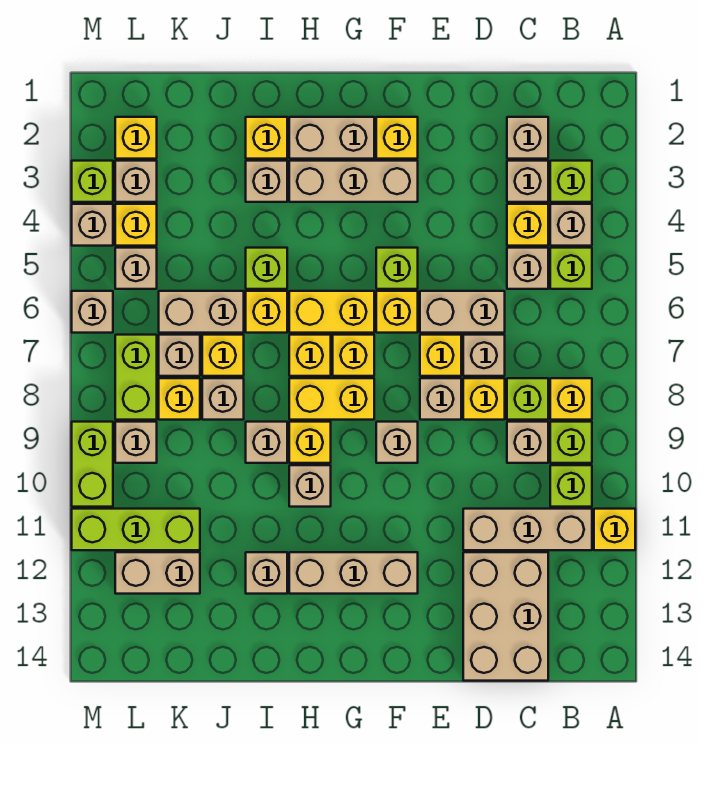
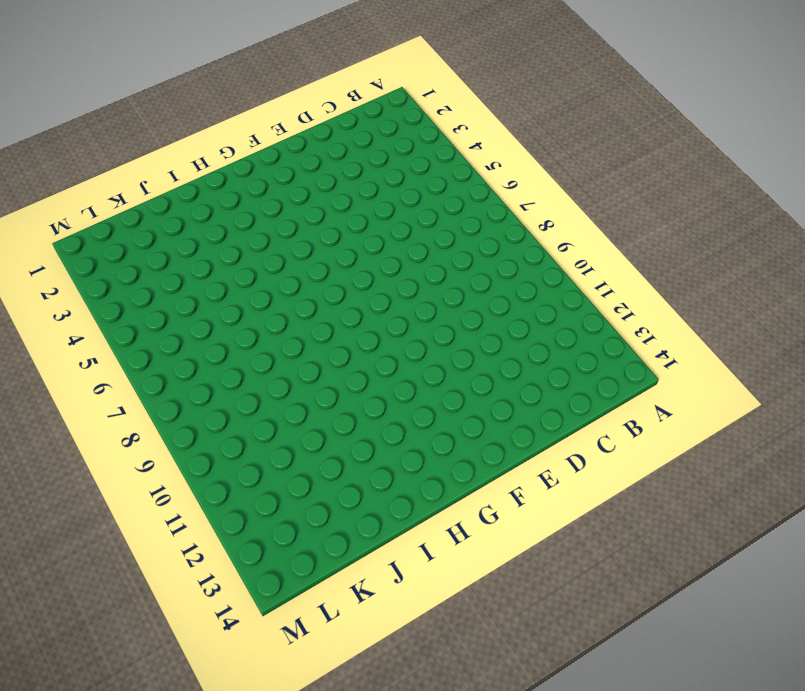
none -> yellow 1x1 brick [594,509,635,550]
none -> lime 1x1 brick [550,161,592,202]
none -> tan 1x1 brick [550,204,592,246]
none -> lime 1x1 brick [550,248,592,289]

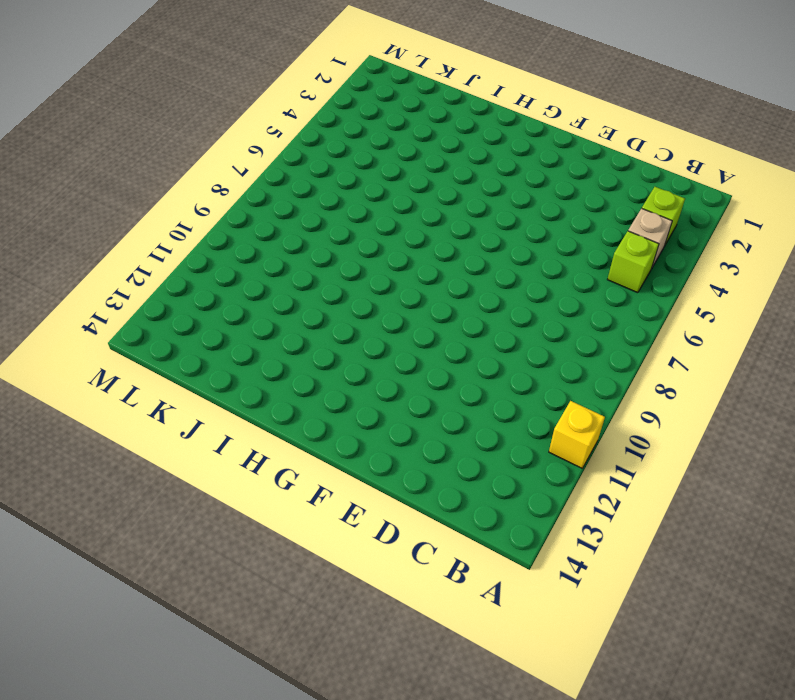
none -> yellow 1x1 brick [550,378,592,420]
none -> lime 1x1 brick [550,422,592,463]
none -> lime 1x1 brick [550,465,592,507]
none -> tan 1x3 brick [463,509,592,550]

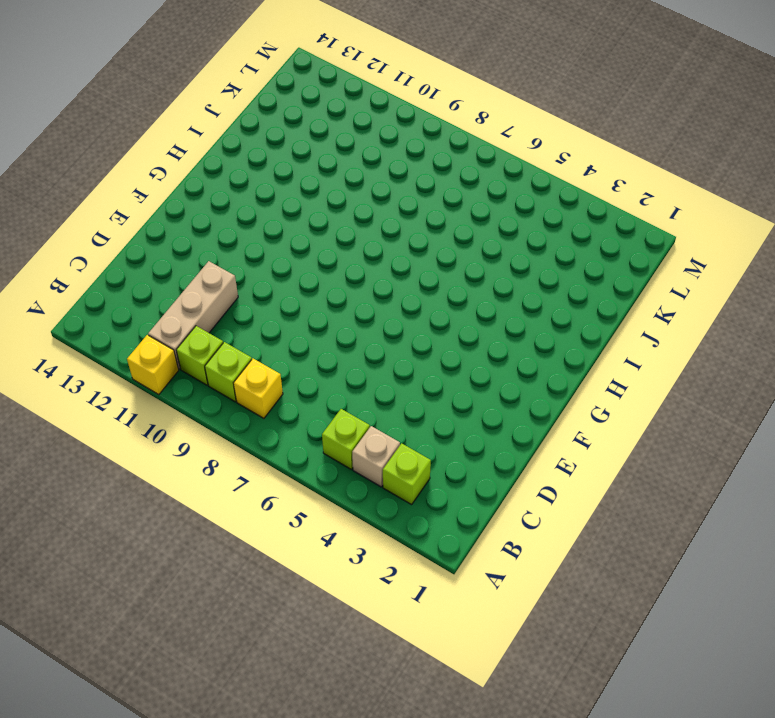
none -> tan 1x1 brick [507,117,548,159]
none -> tan 1x1 brick [507,161,548,202]
none -> yellow 1x1 brick [507,204,548,246]
none -> tan 1x1 brick [507,248,548,289]

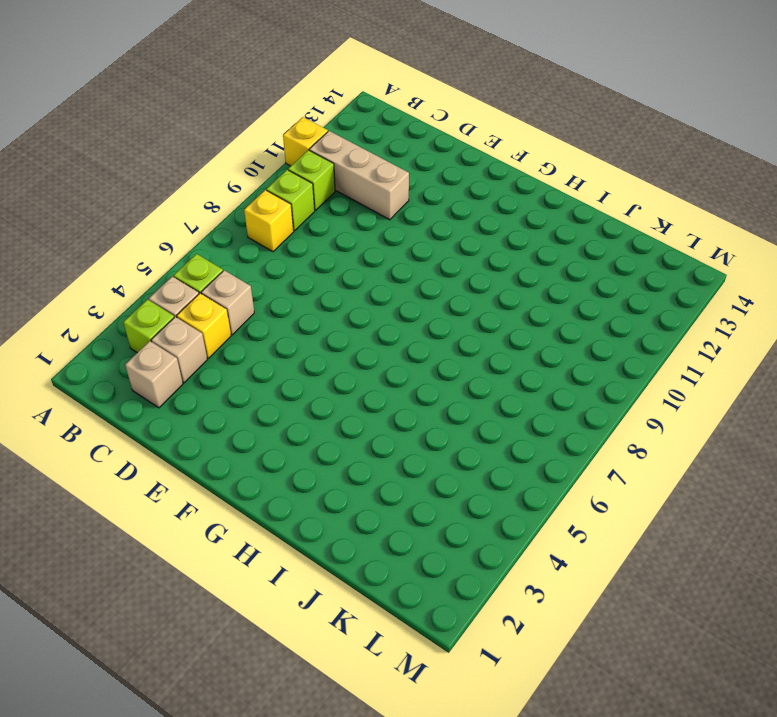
none -> lime 1x1 brick [507,378,548,420]
none -> tan 1x1 brick [507,422,548,463]
none -> tan 2x3 brick [463,552,548,681]
none -> tan 1x2 brick [420,291,505,333]

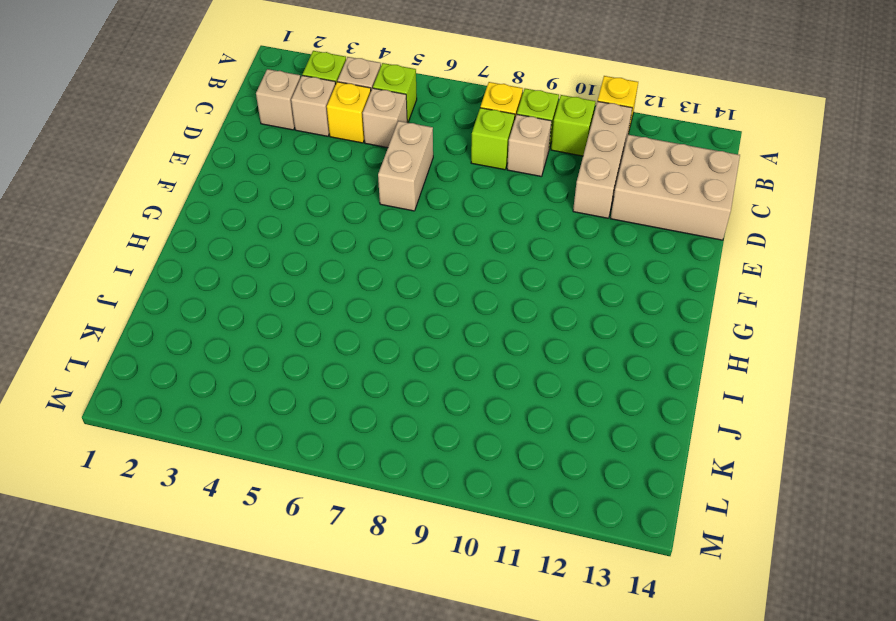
none -> tan 1x1 brick [463,335,505,376]
none -> yellow 1x1 brick [463,378,505,420]
none -> yellow 1x1 brick [420,335,461,376]
none -> tan 1x1 brick [420,378,461,420]

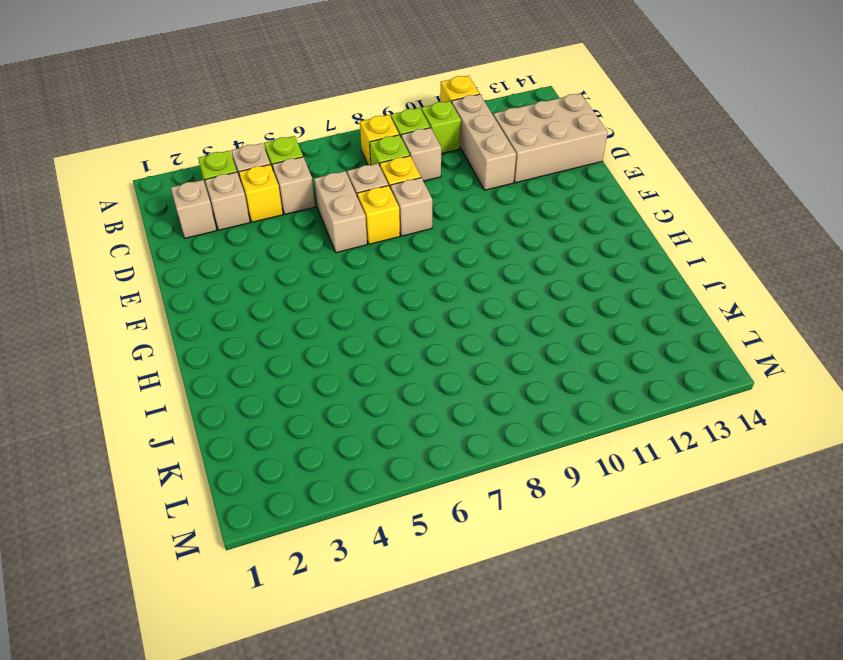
none -> yellow 1x1 brick [376,117,418,159]
none -> tan 1x3 brick [289,161,418,202]
none -> lime 1x1 brick [376,248,418,289]
none -> yellow 1x1 brick [376,291,418,333]

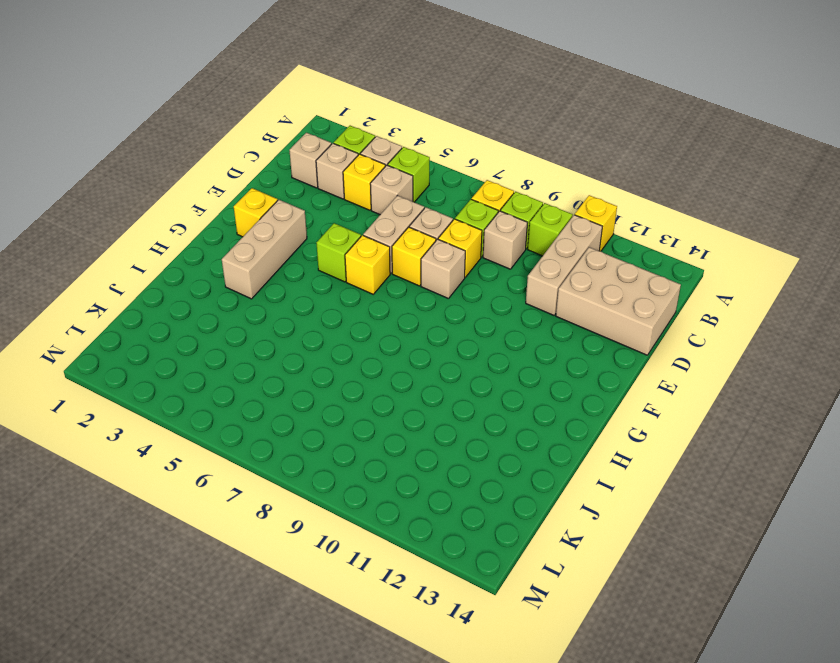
none -> tan 1x1 brick [376,422,418,463]
none -> tan 1x3 brick [289,552,418,594]
none -> tan 1x2 brick [289,117,374,159]
none -> yellow 1x2 brick [289,291,374,333]

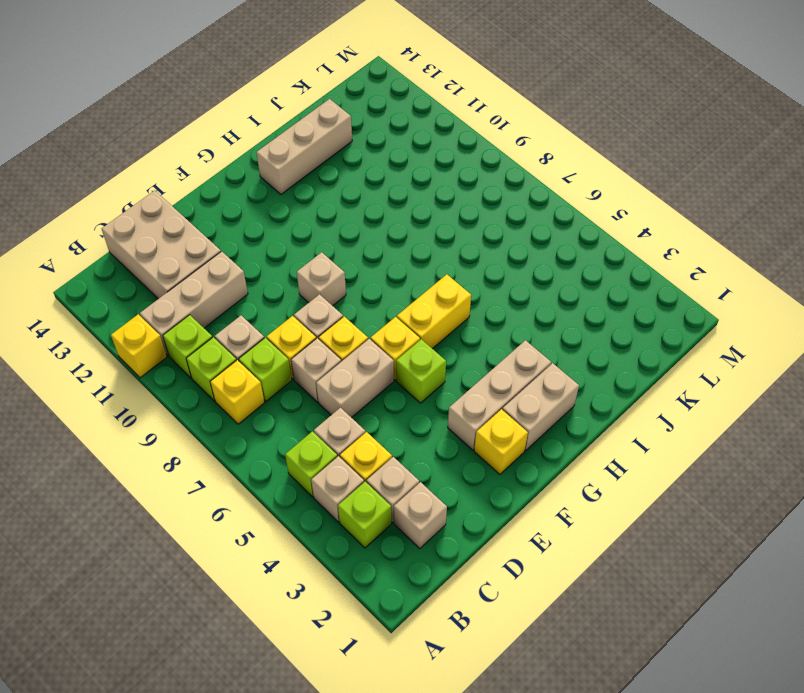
tan 1x3 brick [256,99,352,194] -> tan 1x3 brick moved to [289,552,418,594]
none -> yellow 1x1 brick [333,335,374,376]
none -> yellow 1x2 brick [289,378,374,420]
none -> yellow 1x1 brick [289,335,331,376]
none -> yellow 1x1 brick [289,422,331,463]

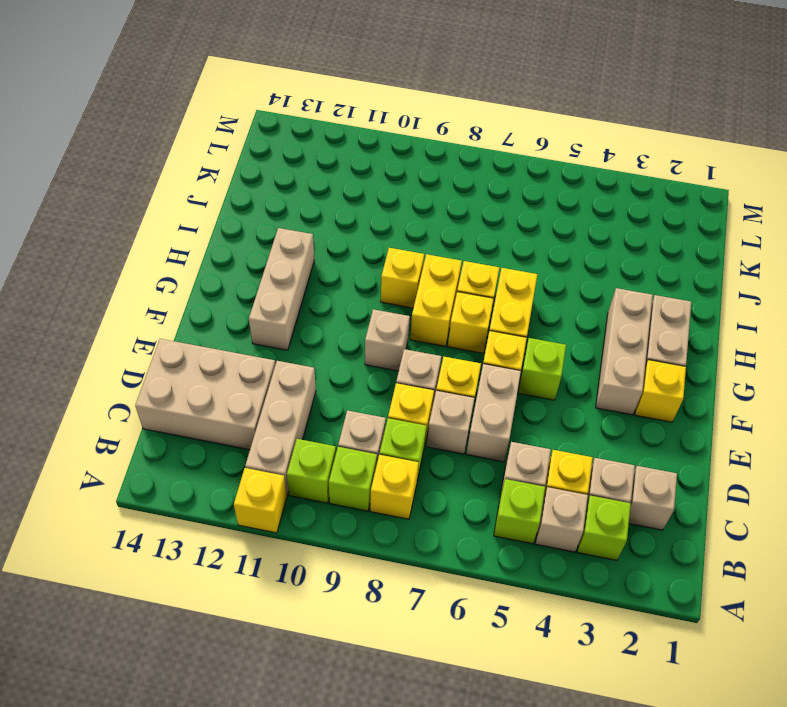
none -> tan 1x1 brick [289,465,331,507]
none -> yellow 1x1 brick [246,117,287,159]
none -> tan 1x1 brick [246,161,287,202]
none -> lime 1x1 brick [246,248,287,289]

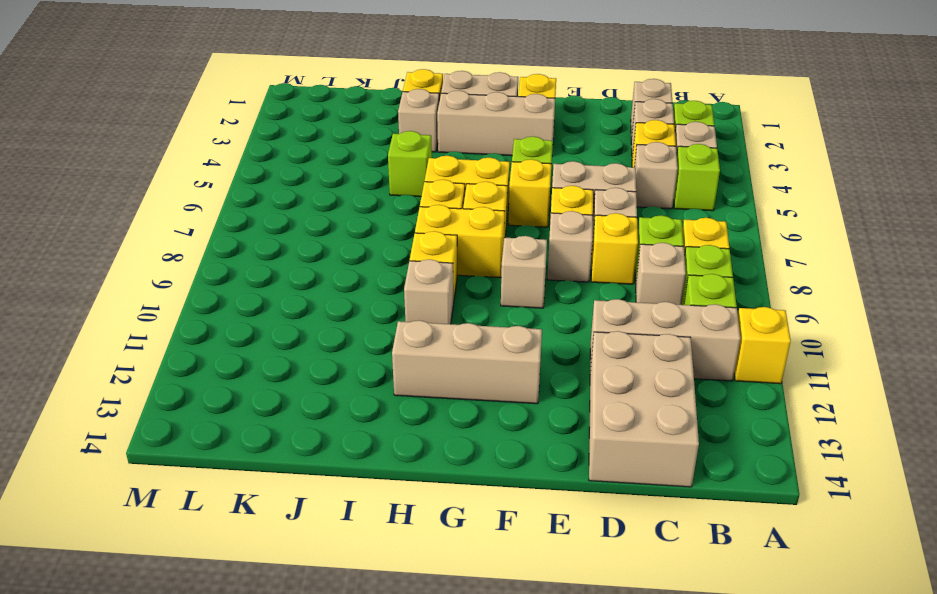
none -> yellow 1x1 brick [246,291,287,333]
none -> tan 1x1 brick [246,422,287,463]
none -> tan 1x1 brick [246,552,287,594]
none -> tan 1x2 brick [159,291,244,333]

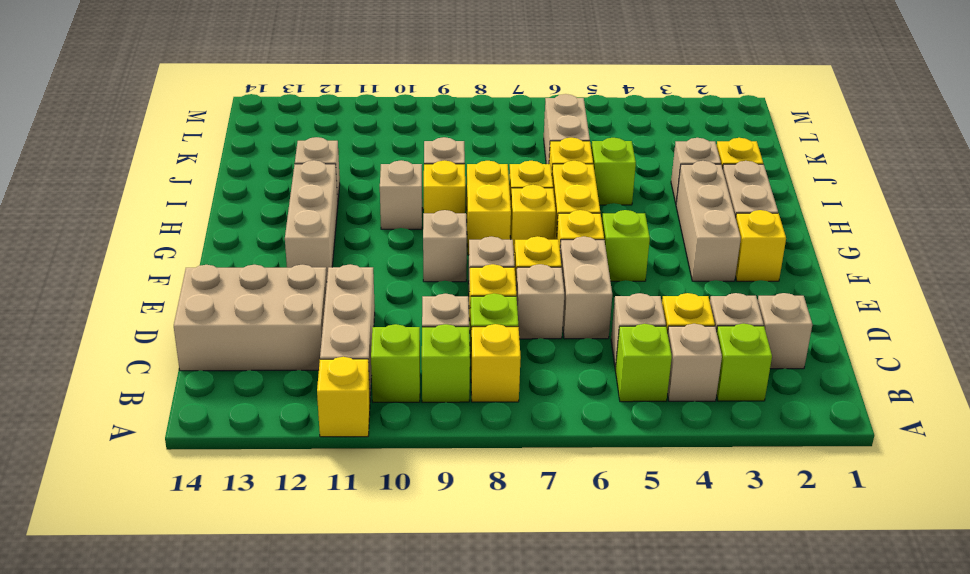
none -> yellow 1x1 brick [202,335,244,376]
none -> tan 1x1 brick [202,378,244,420]
none -> tan 1x1 brick [159,335,200,376]
none -> yellow 1x1 brick [159,378,200,420]

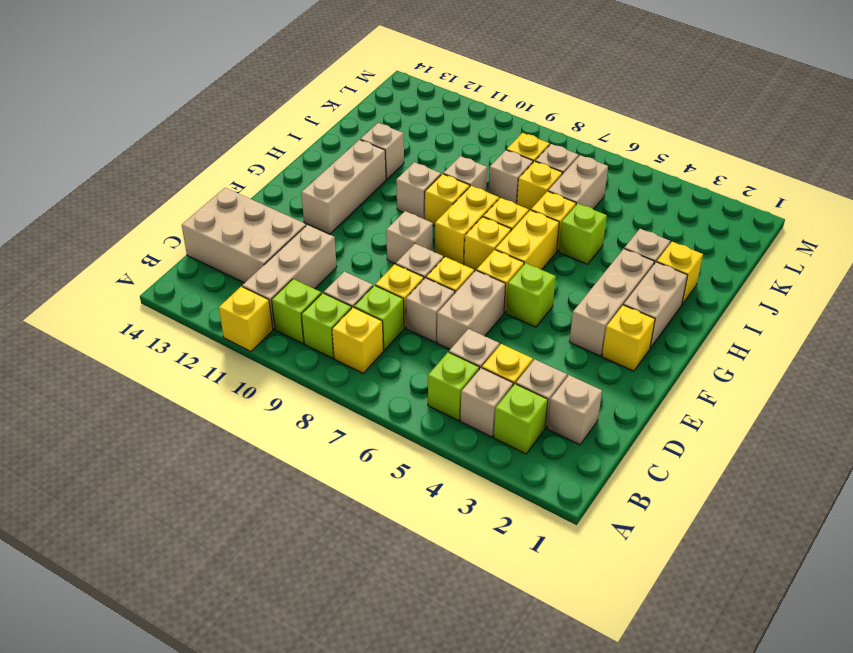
none -> lime 1x3 brick [72,509,200,550]
none -> tan 1x2 brick [115,552,200,594]
none -> yellow 1x1 brick [115,117,157,159]
none -> tan 1x1 brick [115,161,157,202]

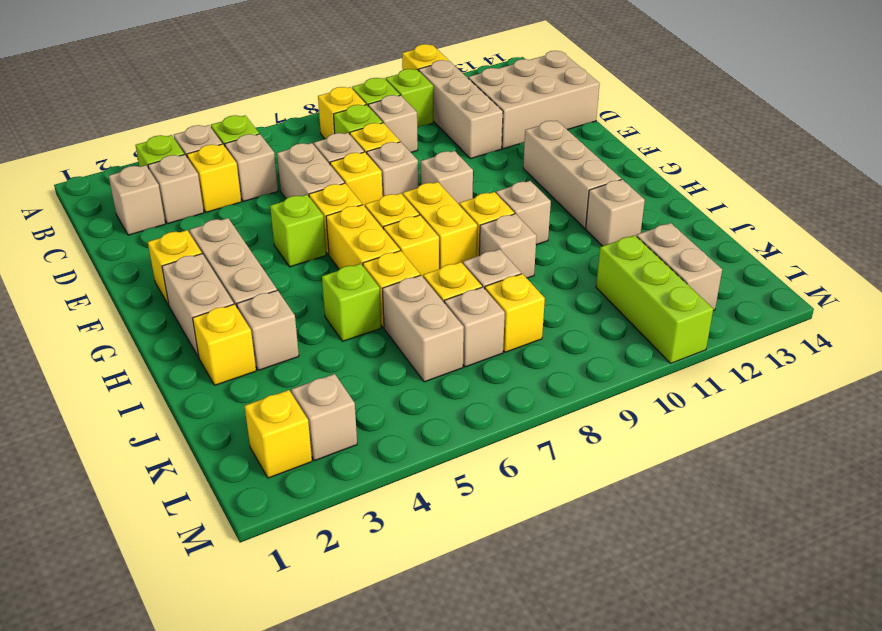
none -> yellow 1x1 brick [115,204,157,246]
none -> tan 1x1 brick [115,248,157,289]
none -> lime 1x2 brick [115,335,157,420]
none -> tan 1x1 brick [115,422,157,463]

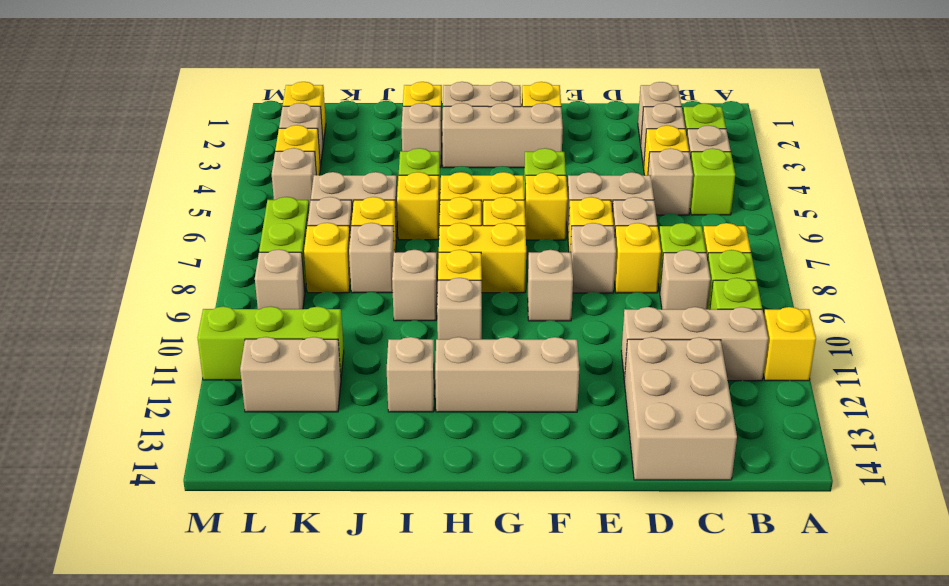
none -> lime 1x1 brick [72,161,113,202]
none -> tan 1x1 brick [72,204,113,246]
none -> tan 1x1 brick [72,291,113,333]
none -> lime 1x2 brick [72,422,113,507]

